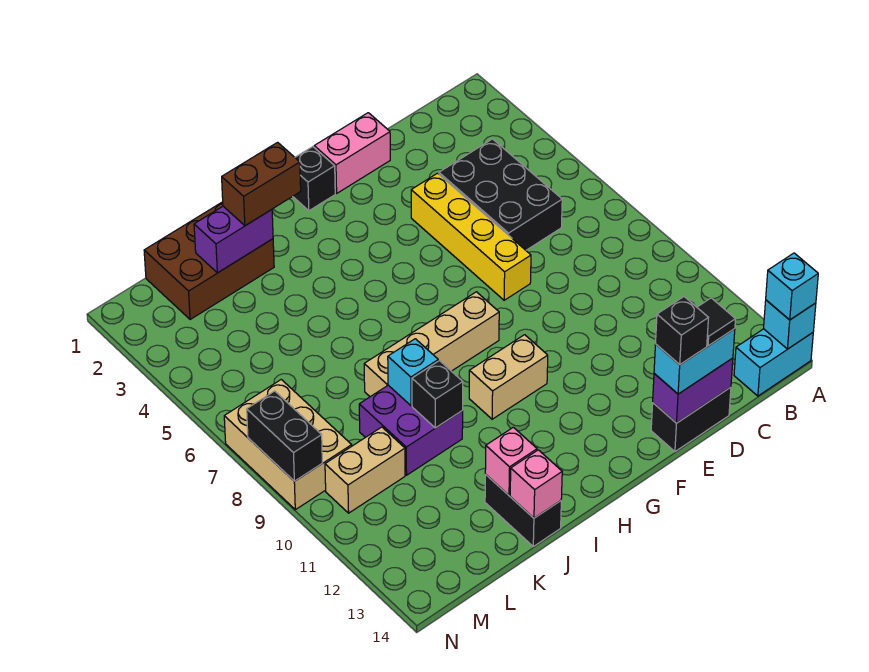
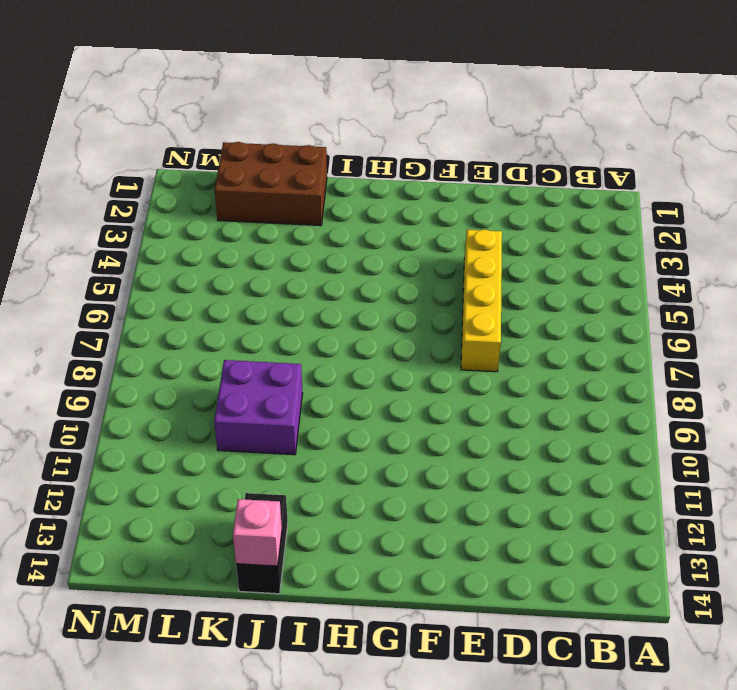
none -> cyan 1x2 brick [734,329,813,396]
none -> black 2x3 brick [439,139,562,250]
none -> black 1x2 brick [651,387,731,452]

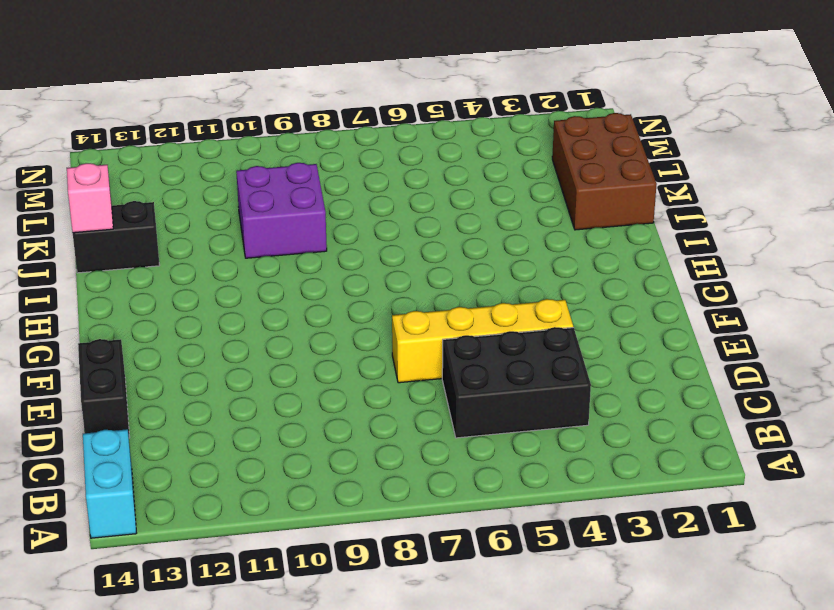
none -> pink 1x2 brick [314,113,390,193]
none -> black 1x1 brick [293,147,335,211]
none -> tan 1x4 brick [364,292,499,397]

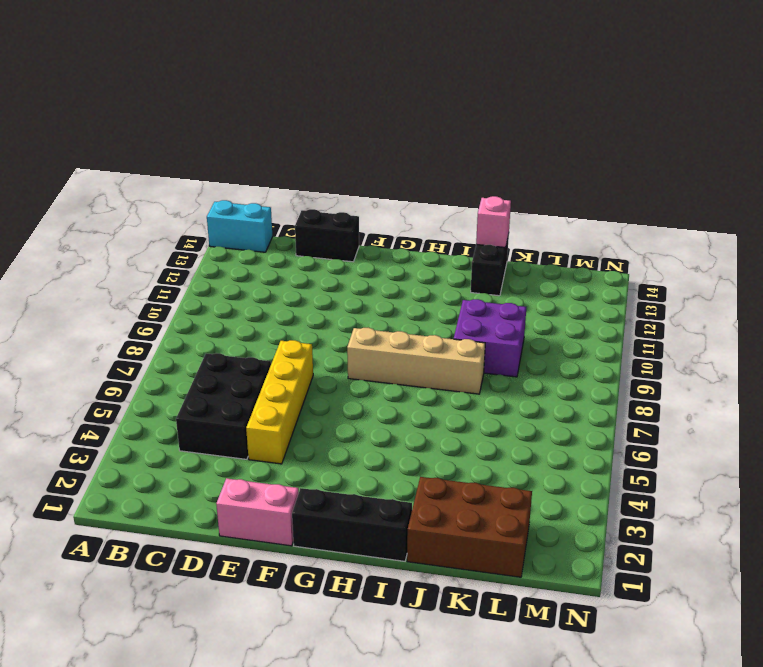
black 1x3 brick [292,488,412,561] -> black 1x1 brick [293,147,335,211]
none -> tan 1x2 brick [469,335,548,419]
none -> tan 1x2 brick [325,427,405,513]
none -> tan 2x3 brick [224,380,352,510]

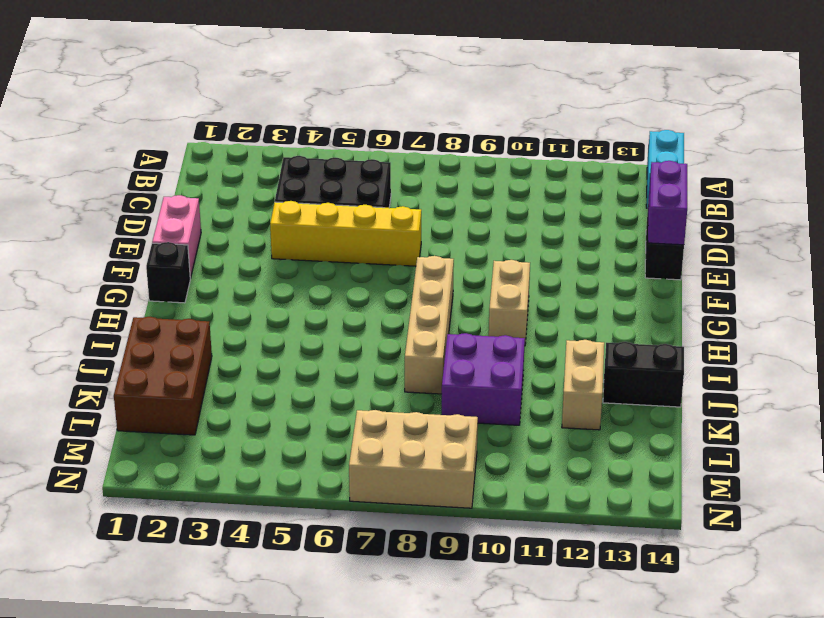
tan 1x2 brick [562,340,604,430] -> tan 1x2 brick moved to [325,427,405,513]
none -> cyan 1x1 brick [764,300,816,349]
none -> purple 1x2 brick [194,206,273,273]
none -> cyan 1x1 brick [388,339,438,406]

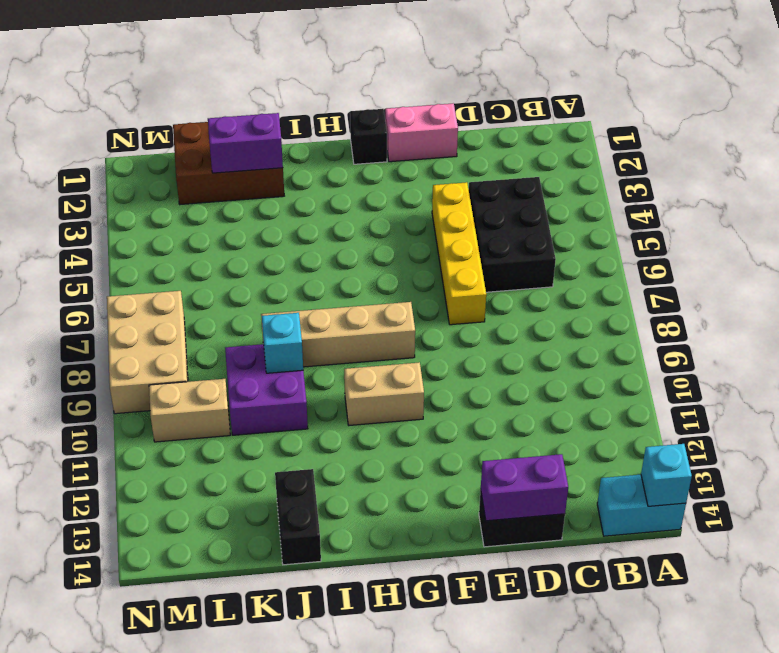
none -> black 1x1 brick [412,361,463,428]
none -> pink 1x1 brick [485,427,537,495]
none -> pink 1x1 brick [510,450,562,518]

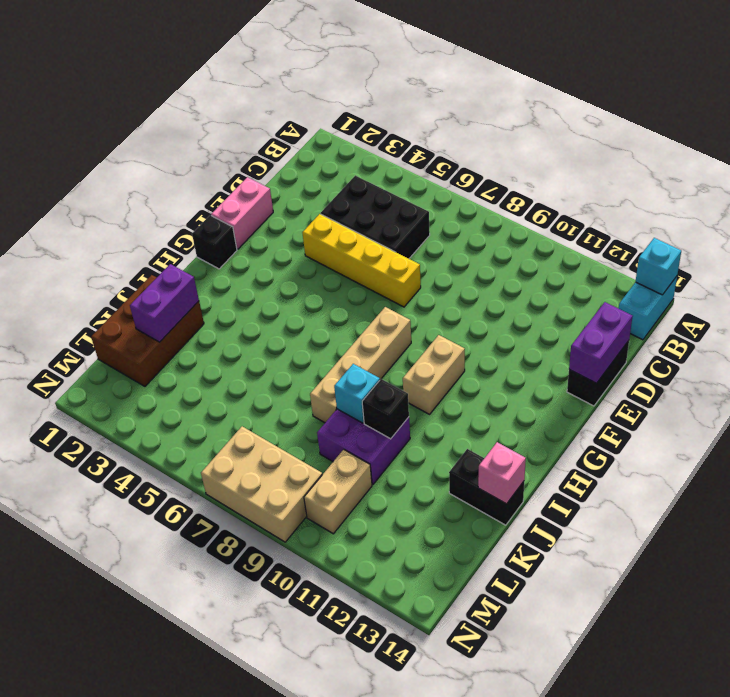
none -> pink 1x1 brick [485,427,537,495]
none -> black 1x2 brick [247,391,322,481]
none -> cyan 1x1 brick [766,253,818,320]

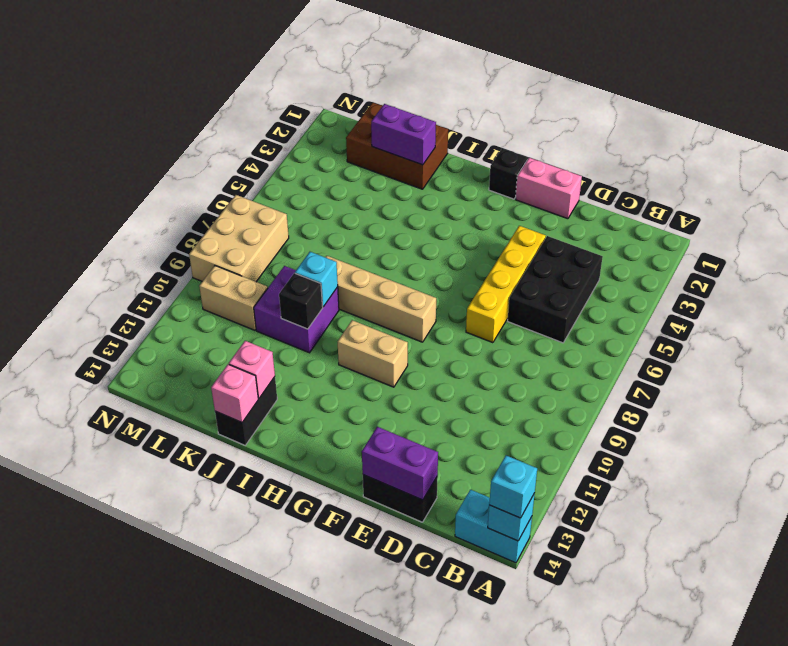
none -> black 1x2 brick [247,391,322,481]
none -> cyan 1x2 brick [654,329,735,394]
none -> brown 1x2 brick [222,142,301,226]

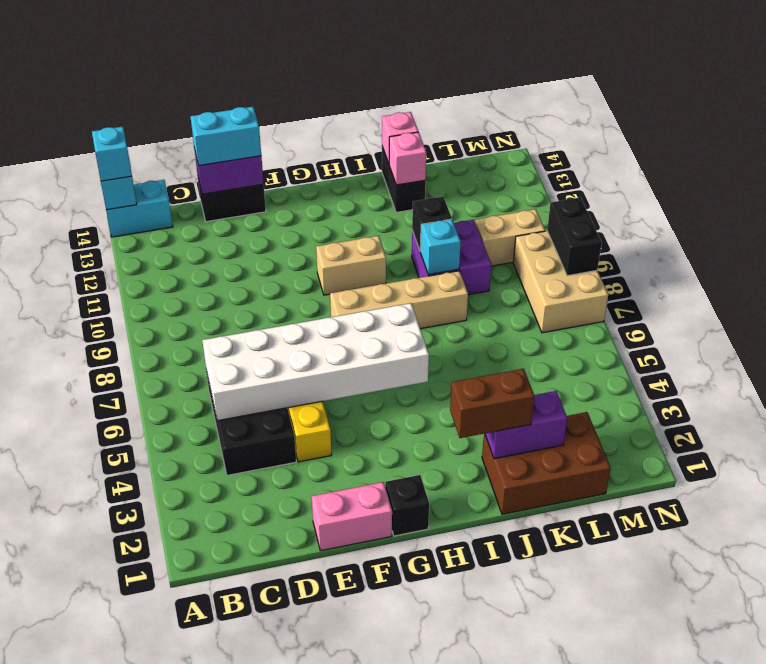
white 2x6 brick [202,303,429,421] -> none
none -> black 1x1 tile [697,298,736,346]
none -> black 1x1 brick [656,297,708,365]

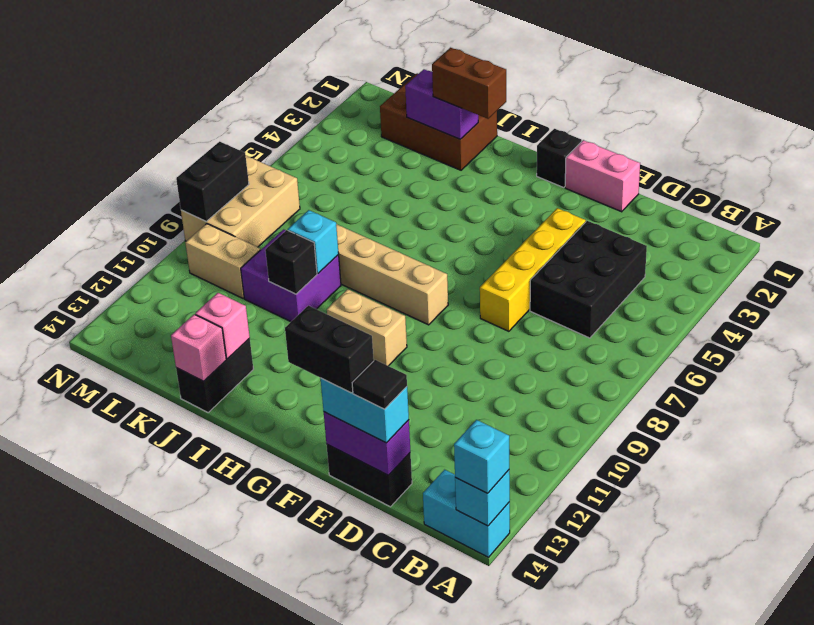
black 1x2 brick [285,306,374,393] -> black 1x1 brick [656,297,708,365]

